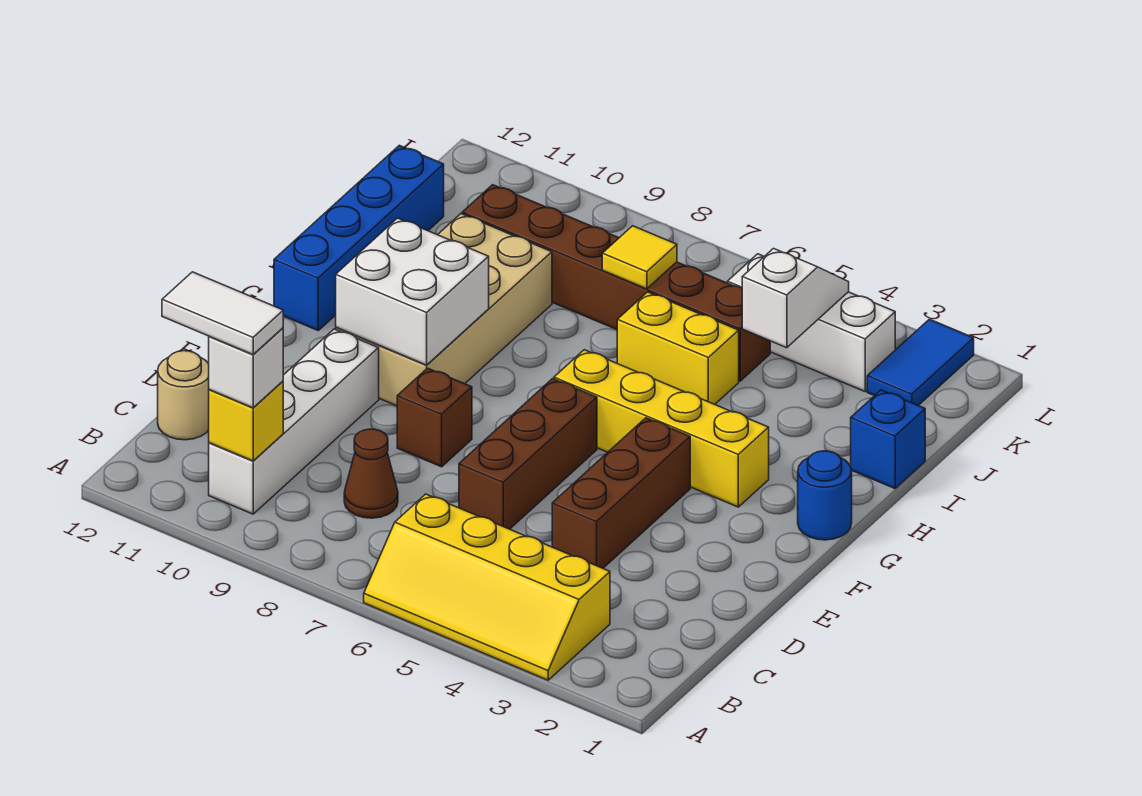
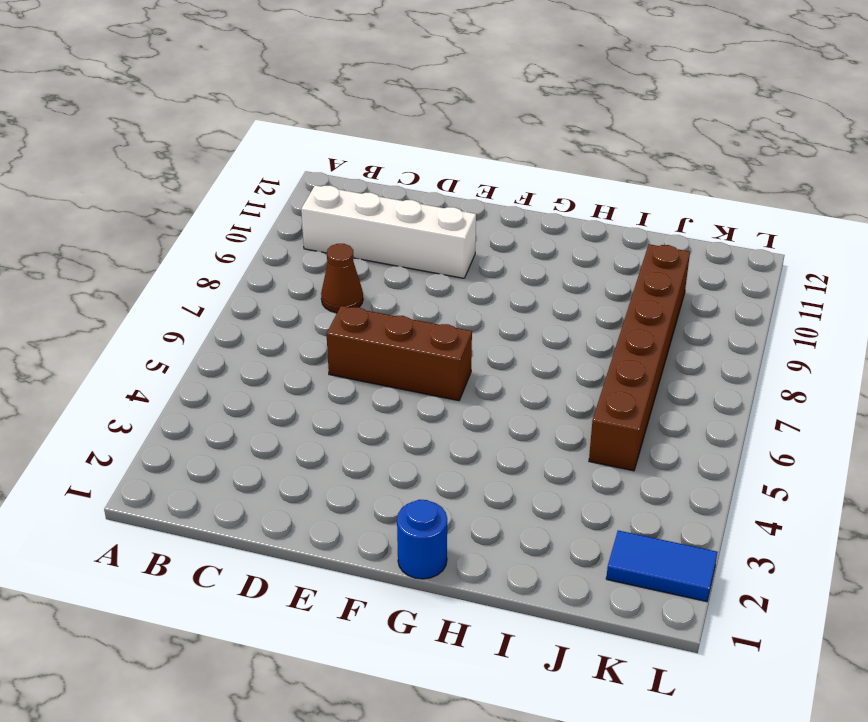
none -> yellow 2x4 slope [364,494,610,680]
none -> tan 1x1 round brick [158,351,209,440]
none -> brown 1x3 brick [552,418,690,568]

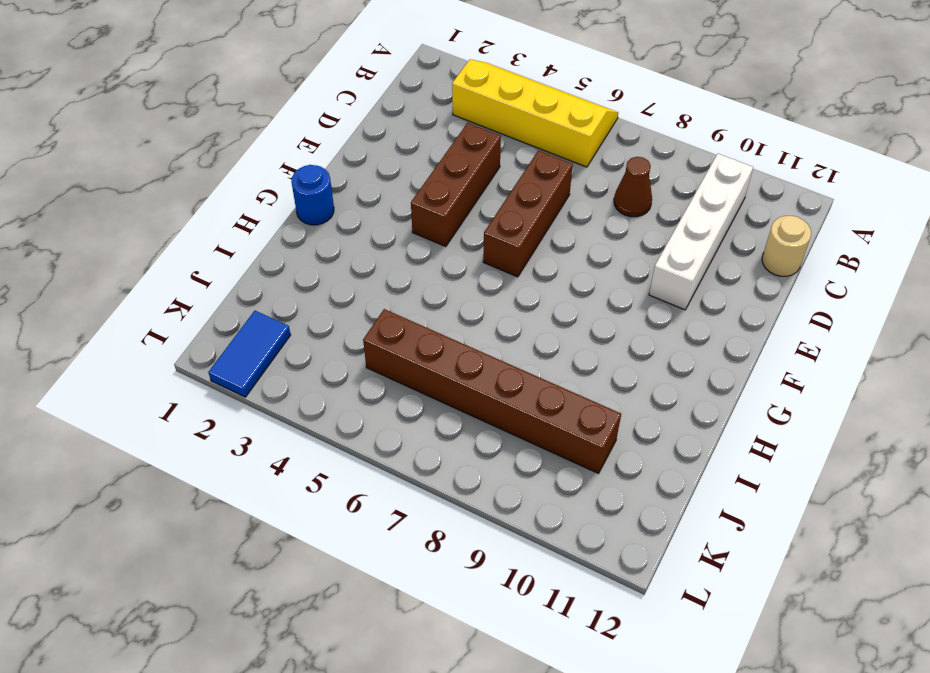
none -> brown 1x1 brick [397,368,472,467]
none -> tan 2x4 brick [336,214,552,406]
none -> yellow 1x4 brick [554,350,769,507]

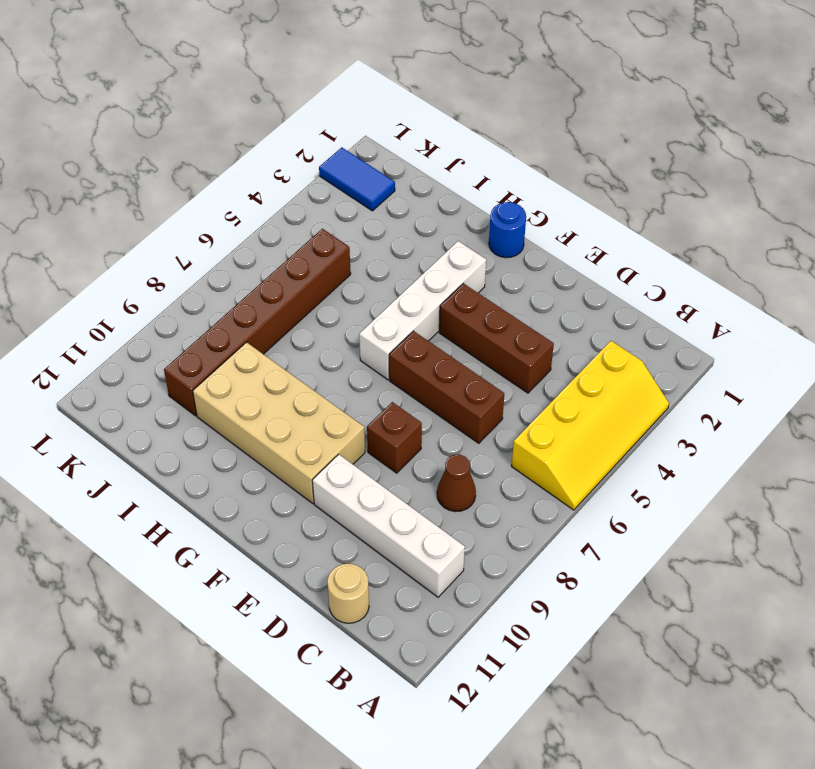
white 1x4 brick [359,241,486,380] -> yellow 1x4 brick [554,350,769,507]
none -> blue 1x4 brick [274,145,444,330]
none -> blue 1x1 brick [851,390,925,488]
none -> yellow 1x2 brick [617,292,739,404]

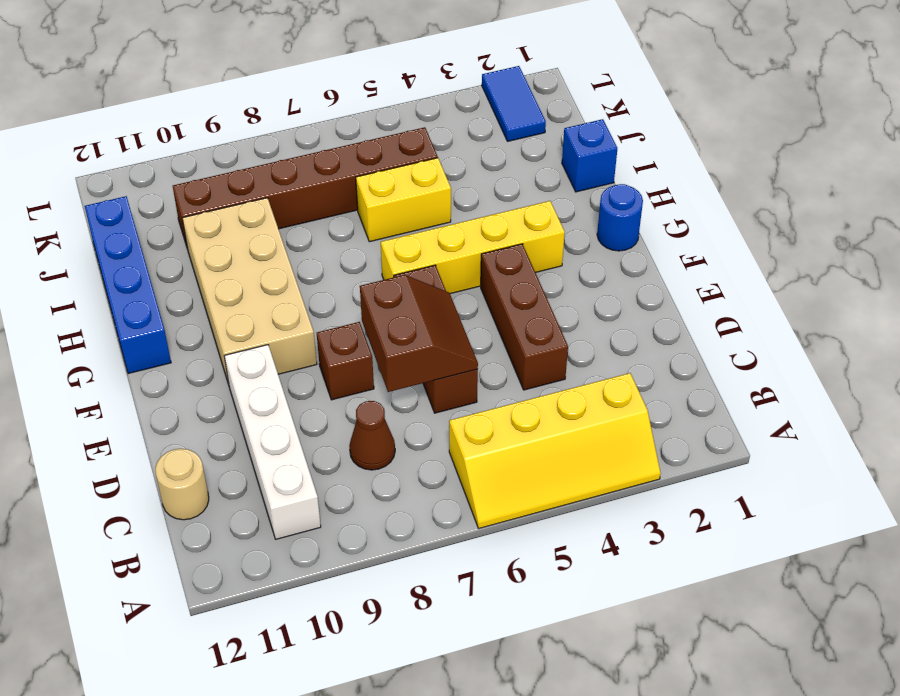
brown 2x2 slope [360,275,478,392] -> none
none -> white 1x3 brick [727,254,895,391]
none -> yellow 1x1 brick [209,381,283,461]
none -> white 2x2 brick [336,218,489,365]

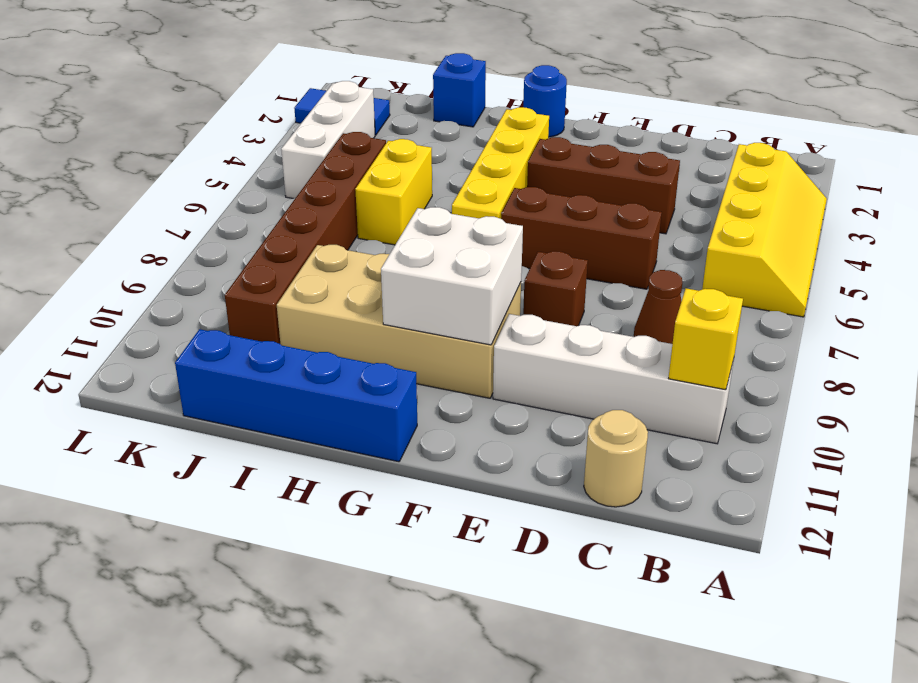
none -> white 1x2 slope [742,249,849,348]
none -> yellow 1x1 tile [602,226,677,289]
none -> white 1x1 brick [209,328,283,408]

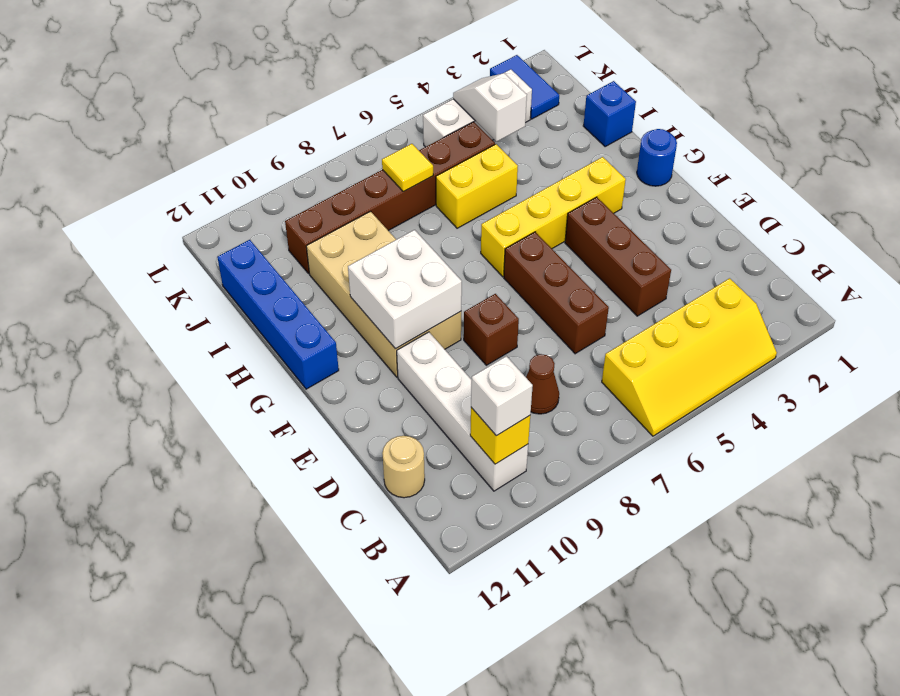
none -> white 1x2 tile [162,272,283,355]

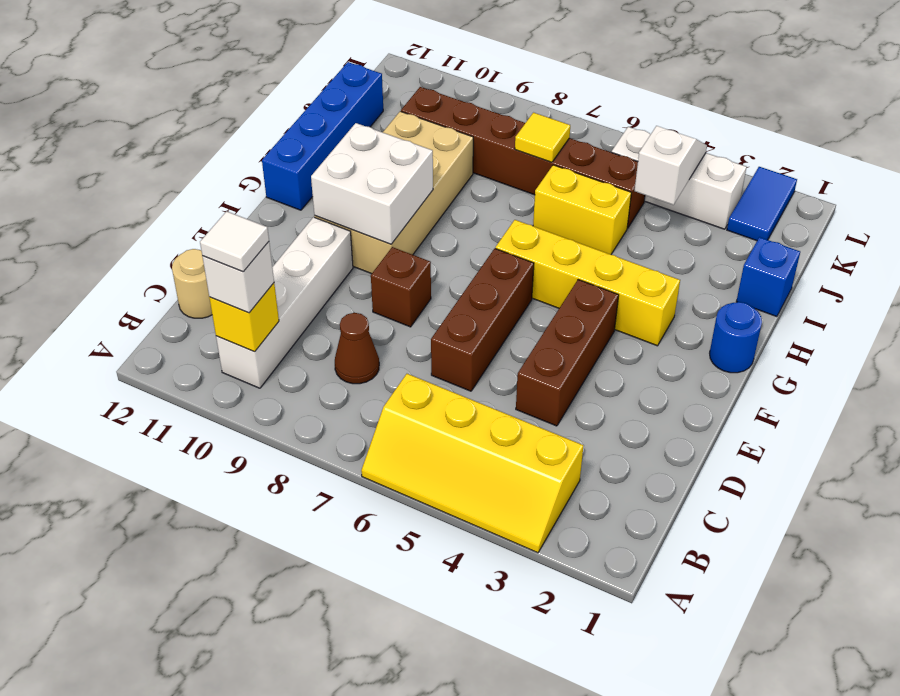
white 1x1 tile [200,211,269,272] -> white 1x2 tile [162,272,283,355]

